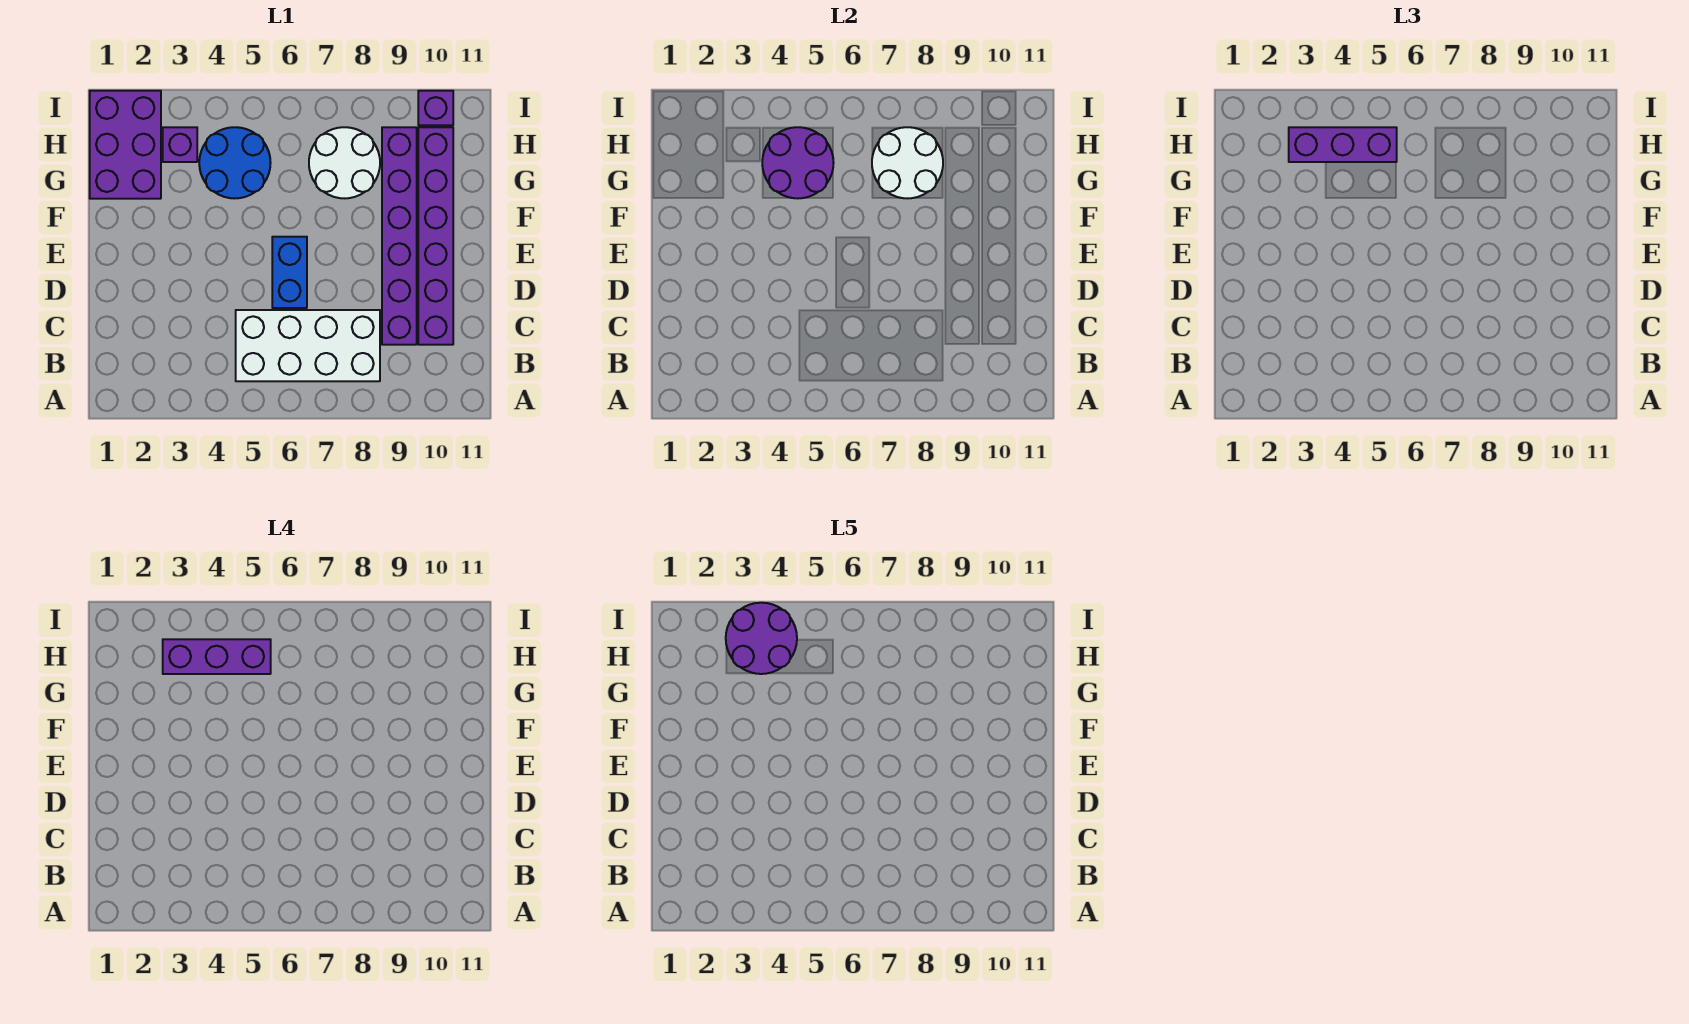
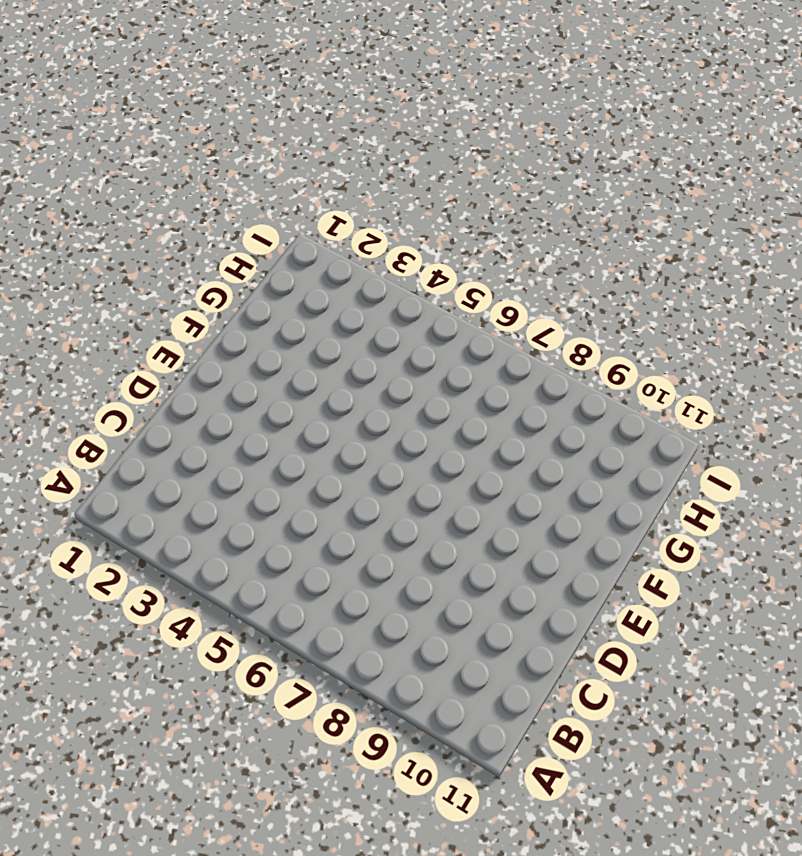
none -> white 2x4 brick [236,310,380,381]
none -> purple 1x6 brick [382,127,417,345]
none -> purple 1x6 brick [418,127,453,345]

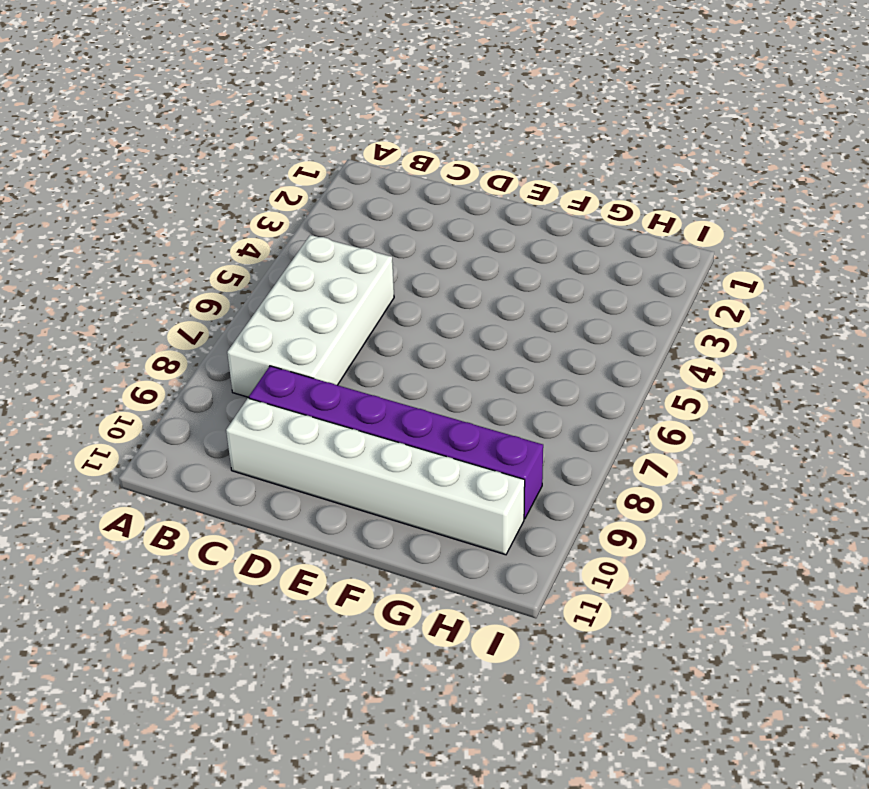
white 1x6 brick [226,398,525,555] -> purple 1x6 brick [418,127,453,345]
none -> blue 1x2 brick [272,237,307,308]
none -> purple 2x3 brick [90,91,161,199]
none -> blue 2x2 round brick [199,127,271,198]

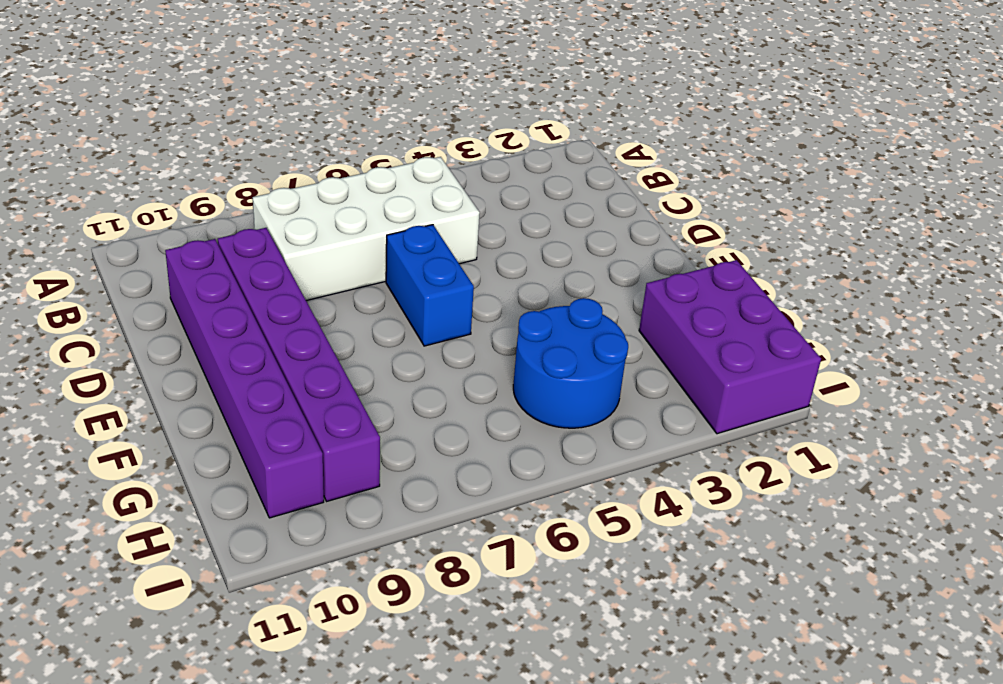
none -> white 2x2 round brick [309,127,380,198]
none -> purple 1x1 brick [163,127,197,162]
none -> purple 1x1 brick [418,91,453,125]

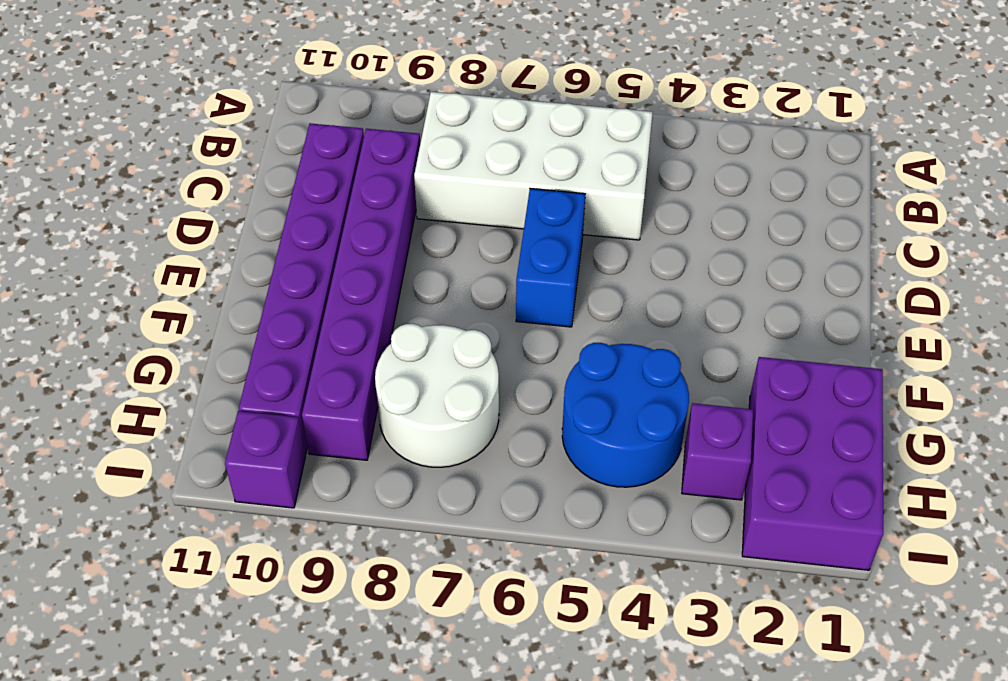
none -> purple 2x2 round brick [762,127,834,198]
none -> white 2x2 round brick [872,127,943,198]
none -> purple 1x3 brick [1289,127,1397,162]

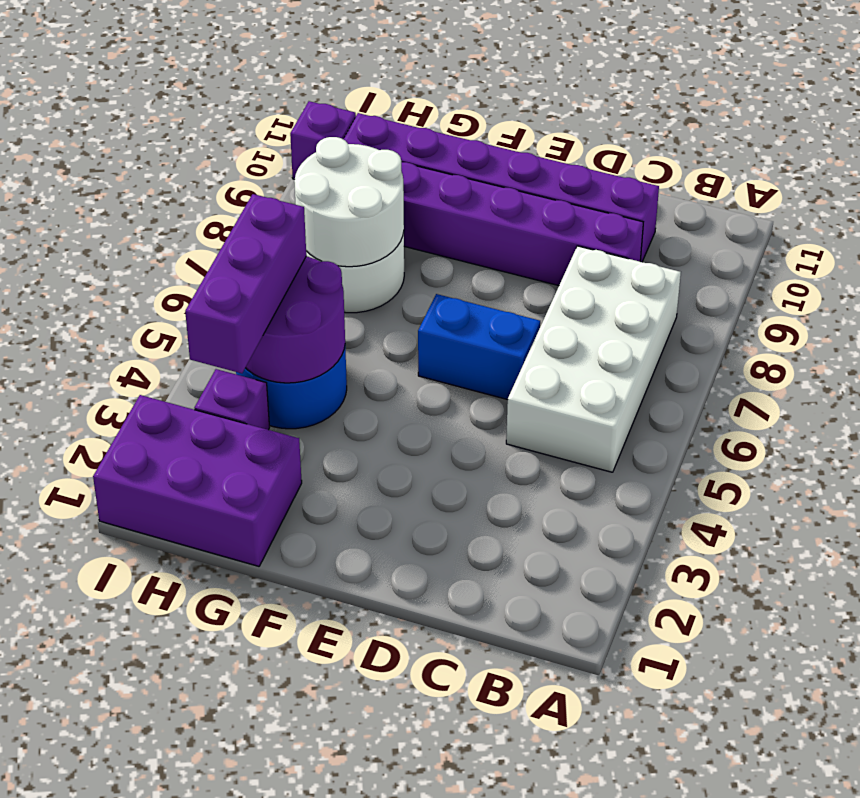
none -> purple 1x3 brick [163,639,271,674]
none -> purple 2x2 round brick [726,603,797,674]

